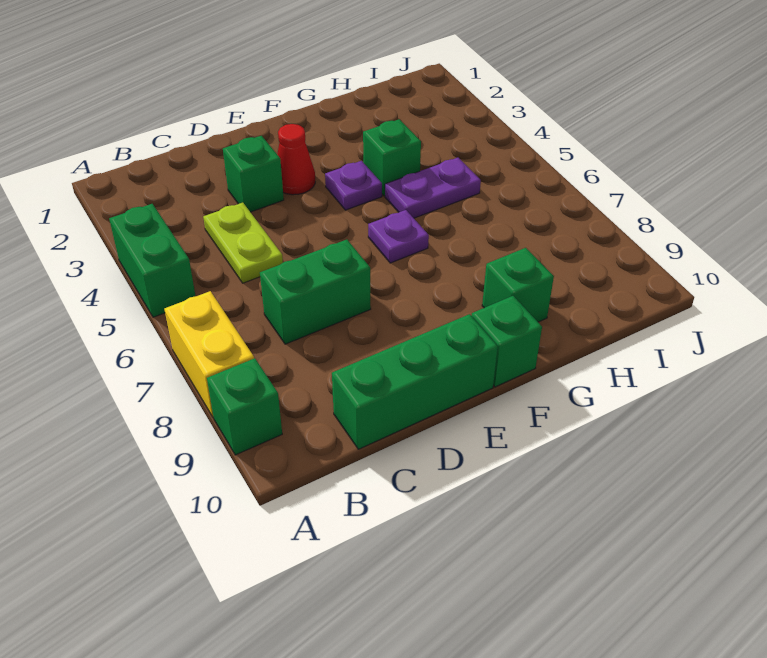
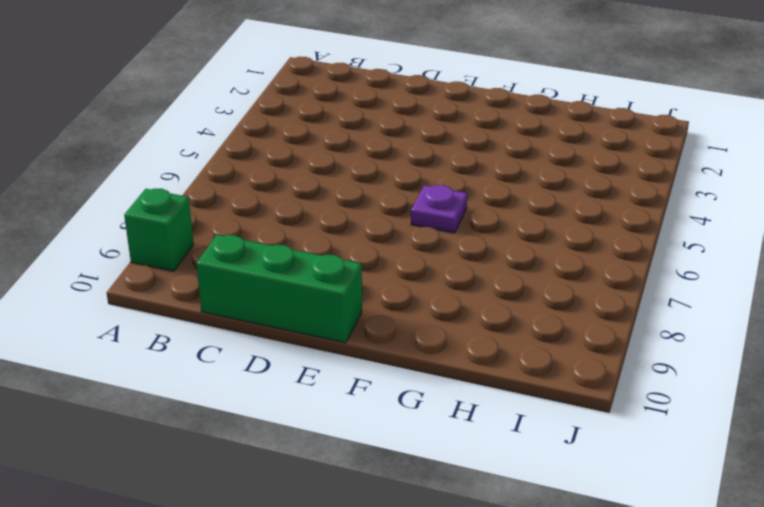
none -> green 1x2 brick [109,204,195,317]
none -> yellow 1x2 brick [164,291,254,417]
none -> lime 1x2 plate [203,203,283,283]

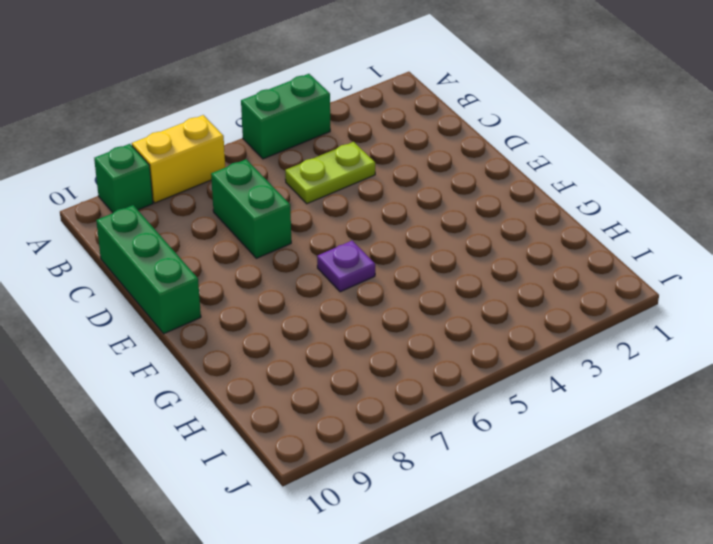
none -> green 1x1 brick [223,136,284,212]
none -> red 1x1 cone [277,124,315,195]
none -> purple 1x1 plate [325,161,382,210]

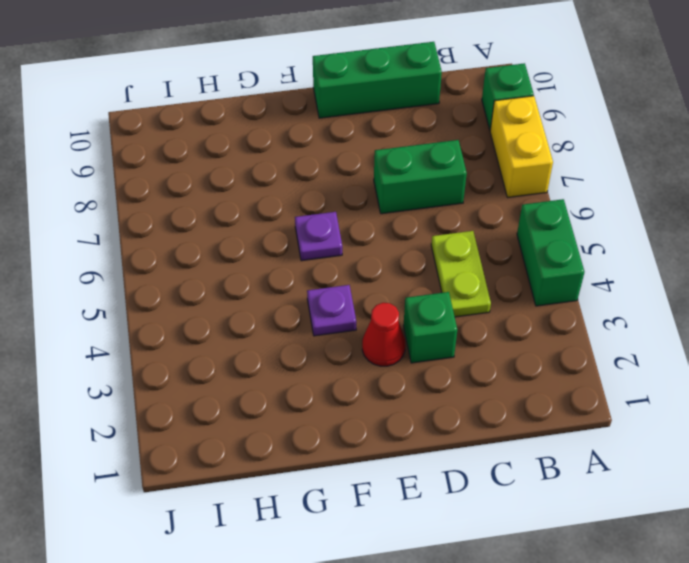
none -> green 1x1 brick [471,296,542,387]
none -> green 1x1 brick [363,119,421,196]
none -> purple 1x2 plate [385,158,481,218]

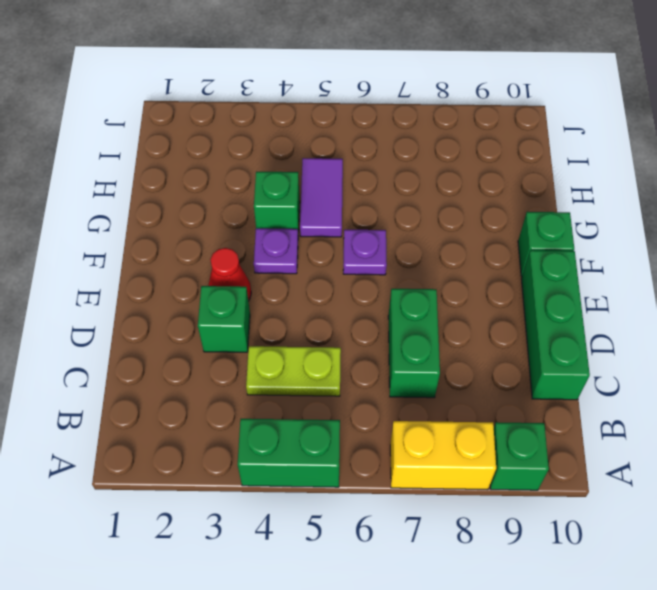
purple 1x2 tile [300,158,343,237] -> purple 1x2 plate [385,158,481,218]
none -> green 1x1 brick [482,248,554,322]

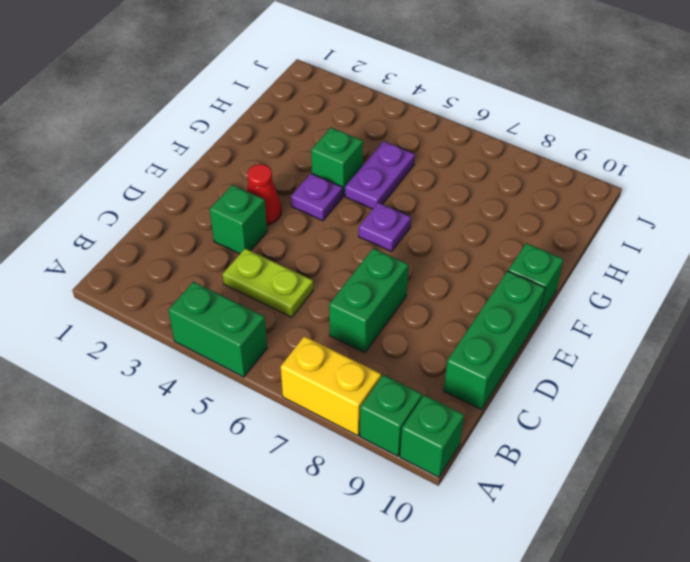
green 1x1 brick [400,395,464,477] -> green 1x1 brick moved to [482,248,554,322]

